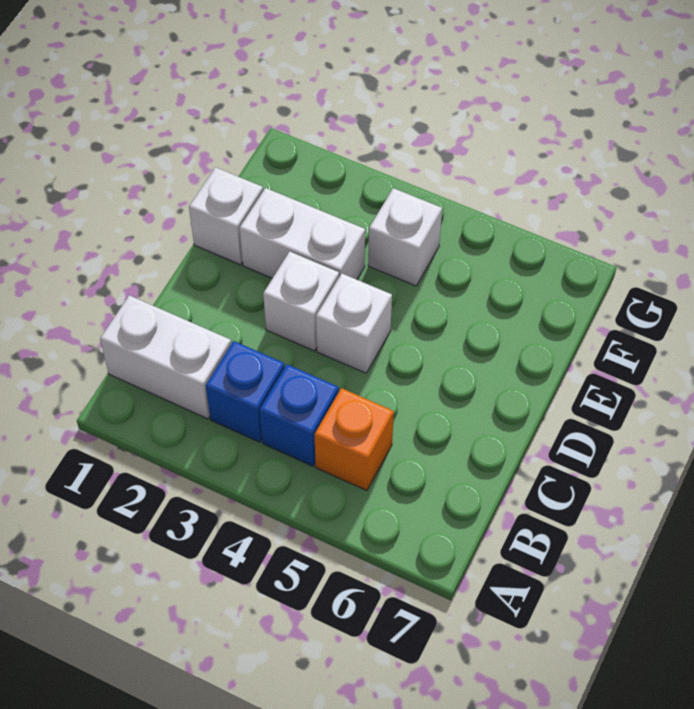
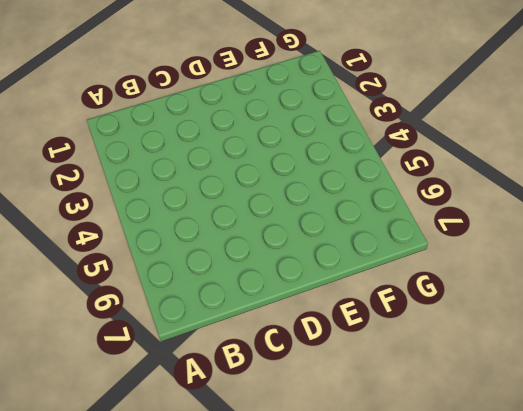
none -> white 1x2 brick [100,295,231,419]
none -> blue 1x1 brick [206,341,285,442]

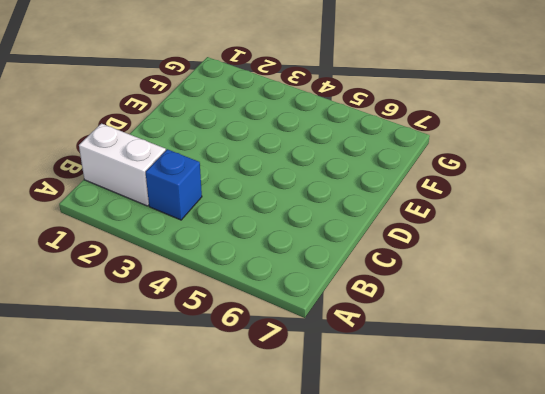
none -> blue 1x1 brick [260,364,339,466]
none -> orange 1x1 brick [314,388,394,491]

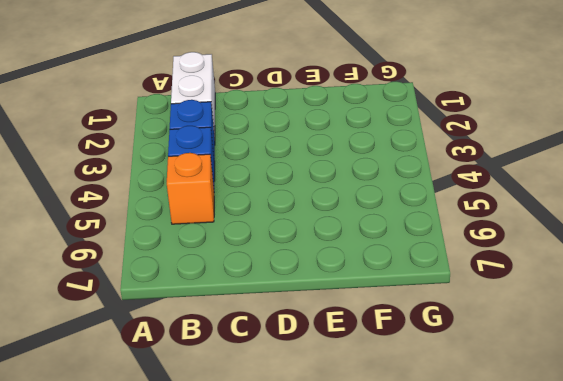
none -> white 1x1 brick [263,252,339,351]
none -> white 1x1 brick [316,274,392,373]

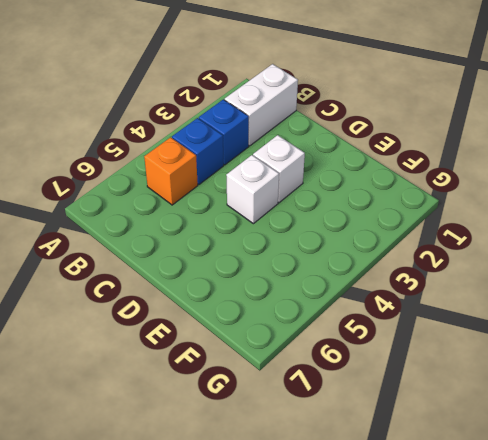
none -> white 1x1 brick [189,167,263,265]
none -> white 1x2 brick [239,188,365,280]

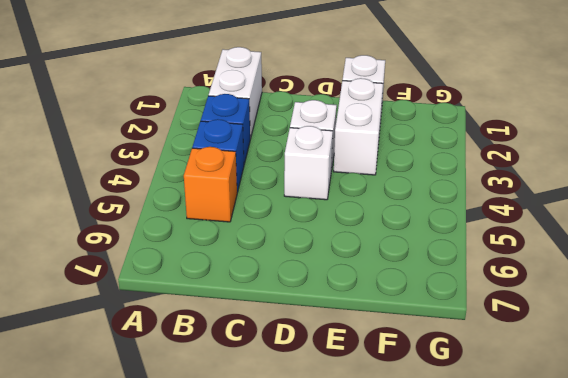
none -> white 1x1 brick [368,188,442,286]

